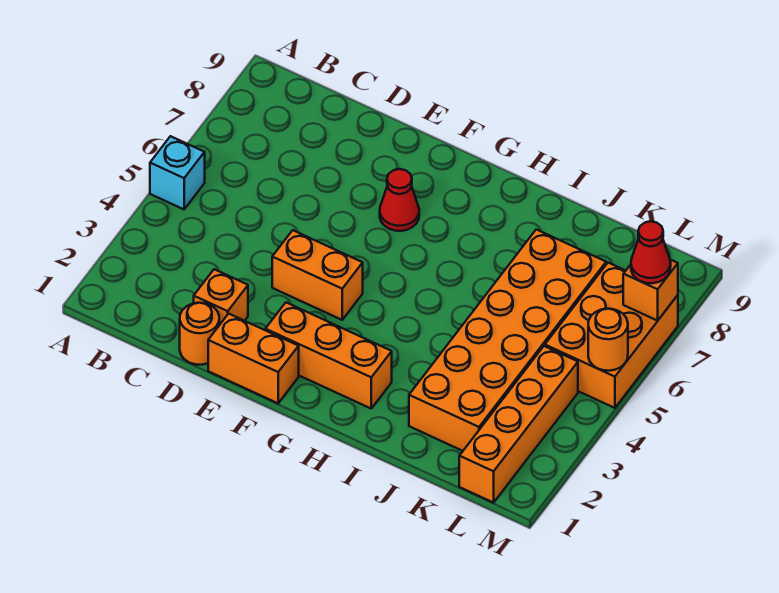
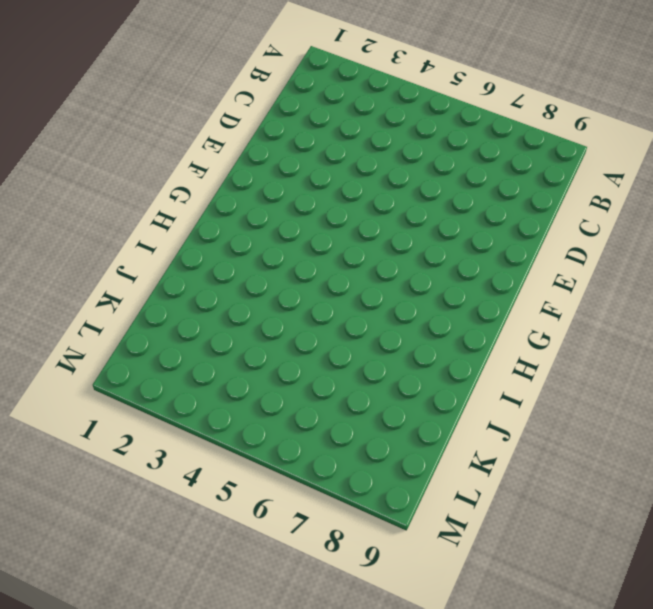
none -> cyan 1x1 brick [150,136,205,209]
none -> orange 1x1 round brick [180,303,219,365]
none -> orange 1x1 brick [194,269,248,325]

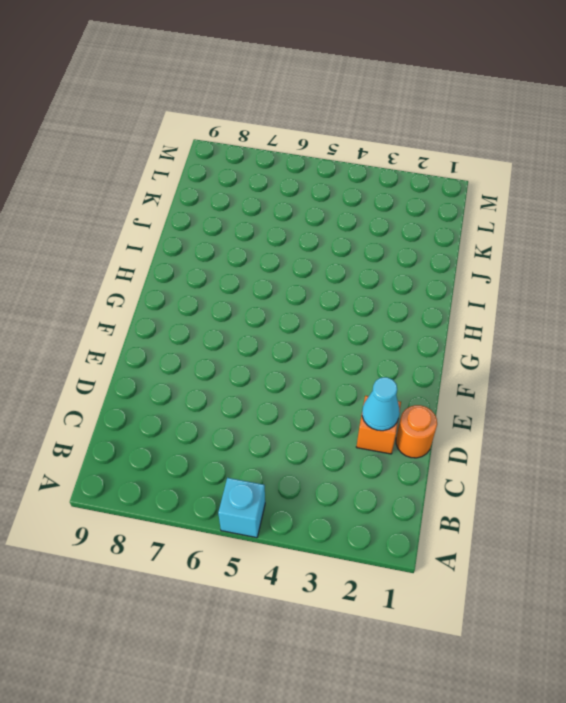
cyan 1x1 cone [362,377,400,431] -> none
none -> orange 1x2 brick [208,314,299,403]
none -> orange 1x2 brick [272,230,363,320]
none -> orange 1x3 brick [265,303,392,408]

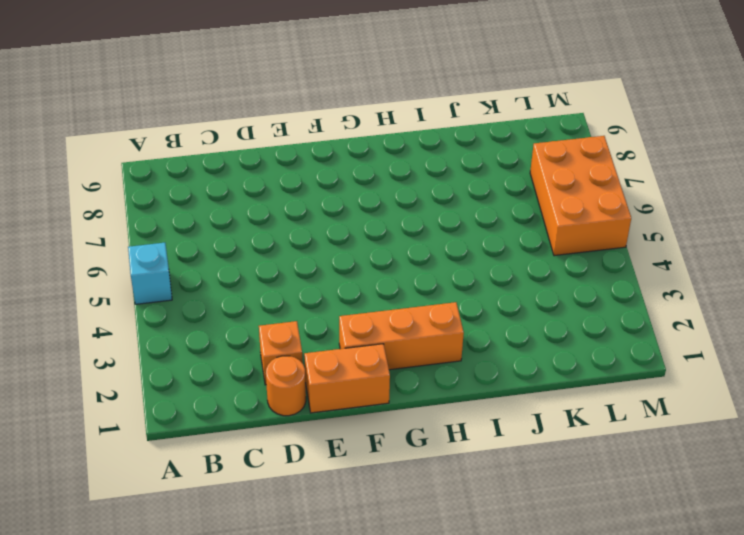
none -> orange 1x2 brick [272,230,363,320]
none -> red 1x1 cone [380,169,419,231]
none -> orange 2x6 brick [409,230,606,451]

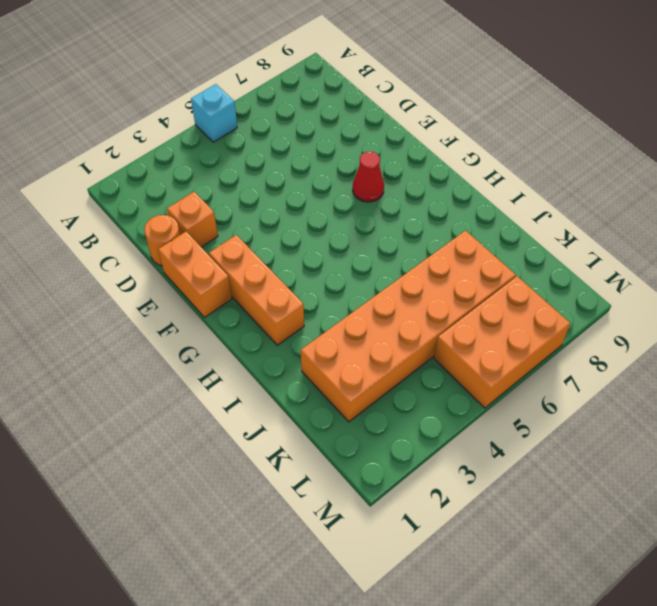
none -> orange 1x2 brick [272,230,363,320]
none -> orange 1x4 brick [459,346,578,503]
none -> orange 1x1 round brick [588,309,628,371]

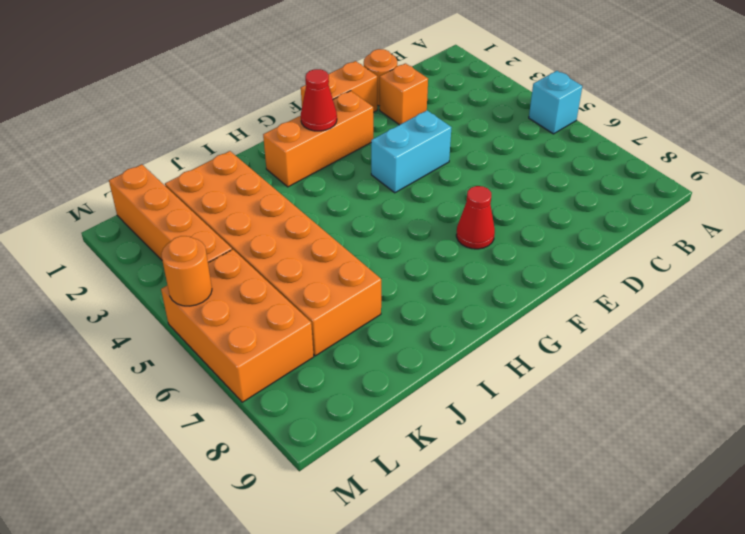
cyan 1x2 brick [371,111,452,193] -> orange 1x2 brick [272,230,363,320]
red 1x1 cone [301,69,337,131] -> red 1x1 cone moved to [631,221,671,283]
none -> orange 1x1 brick [623,260,678,321]

